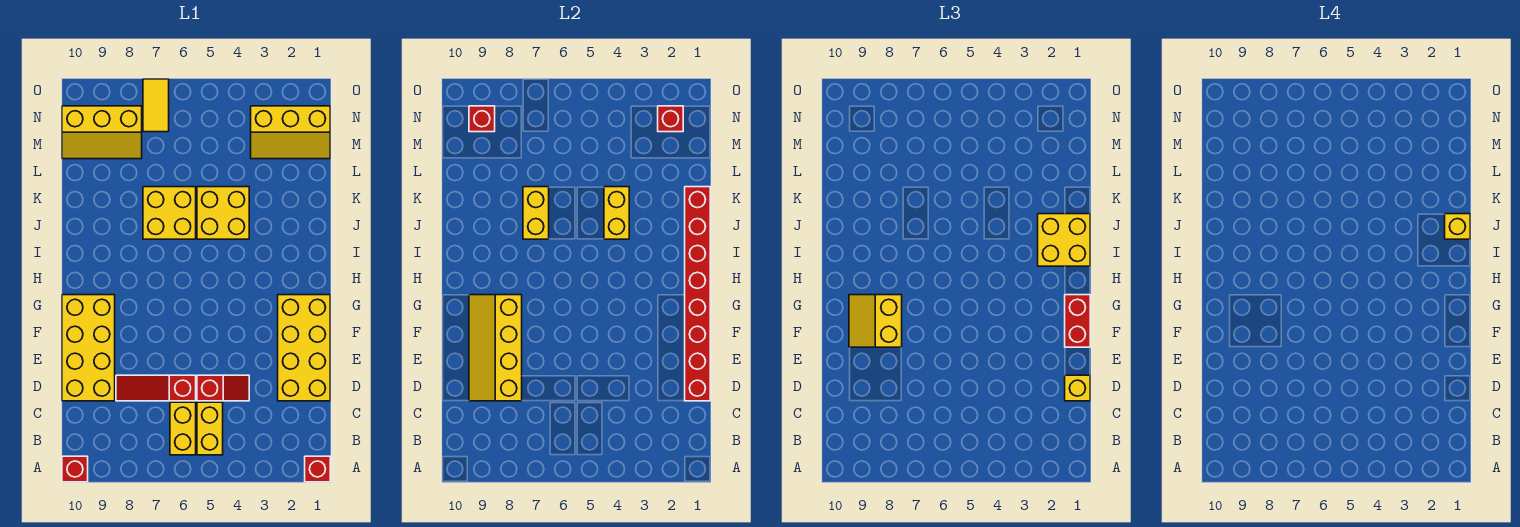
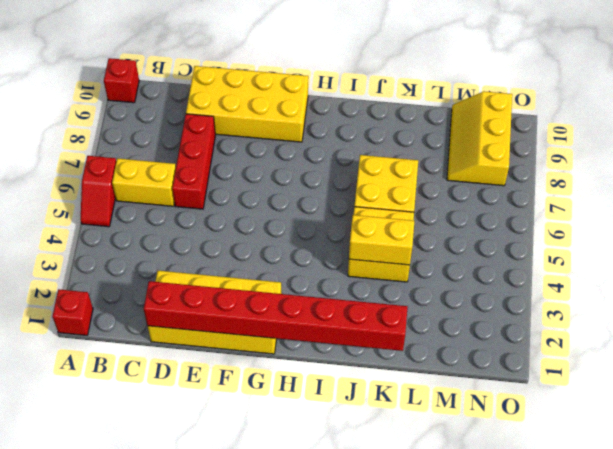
red 1x2 slope [81,156,116,227] -> red 1x2 slope moved to [197,375,249,401]
red 1x3 brick [172,114,215,209] -> red 1x3 slope [116,375,196,401]
none -> yellow 1x2 brick [197,402,223,455]
none -> yellow 2x3 slope [251,106,330,159]
none -> yellow 1x2 tile [143,79,169,132]

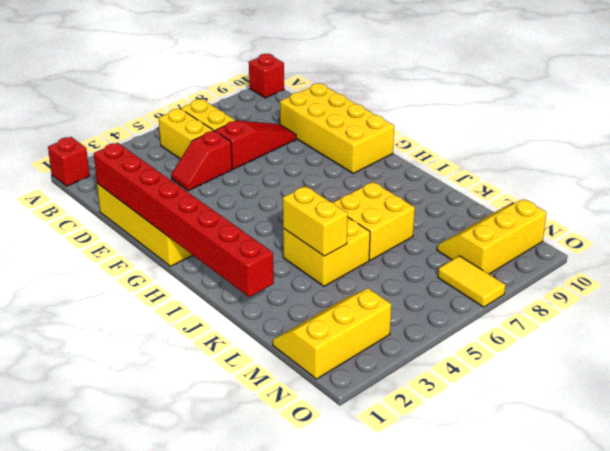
none -> yellow 2x4 slope [469,295,522,401]
none -> yellow 1x2 brick [523,187,549,239]
none -> red 1x1 brick [658,106,683,132]

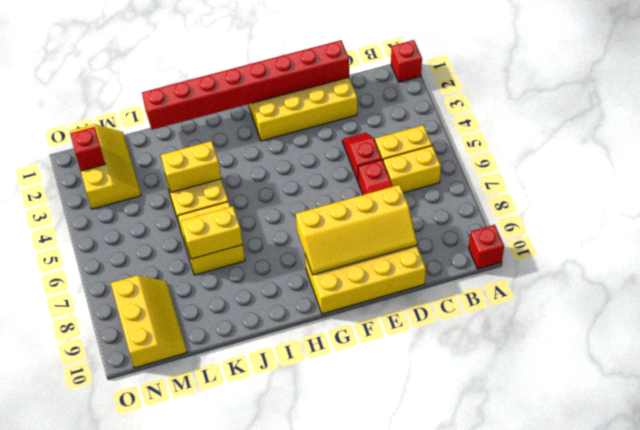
none -> yellow 1x2 tile [143,79,169,132]
none -> red 1x1 brick [469,106,495,132]
none -> yellow 1x1 brick [1065,375,1090,401]

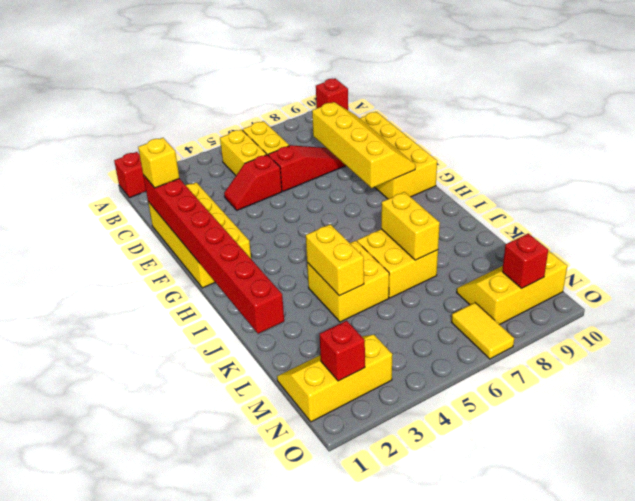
none -> red 1x2 brick [1065,295,1090,347]
none -> yellow 2x2 slope [849,295,902,347]
none -> yellow 2x2 brick [1038,214,1090,266]

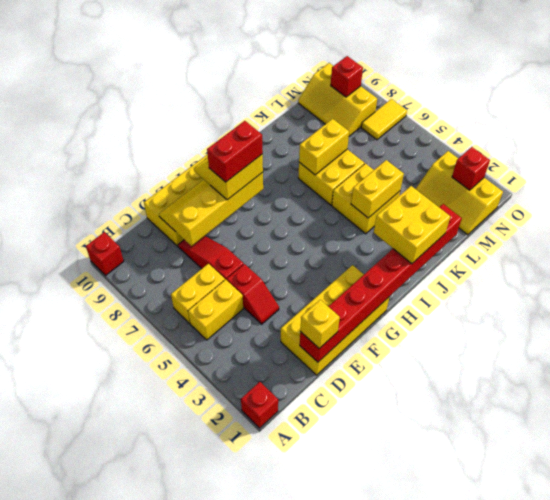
red 1x2 brick [207,121,263,182] -> red 1x2 brick moved to [1065,295,1090,347]
none -> yellow 1x1 brick [1445,214,1470,239]

